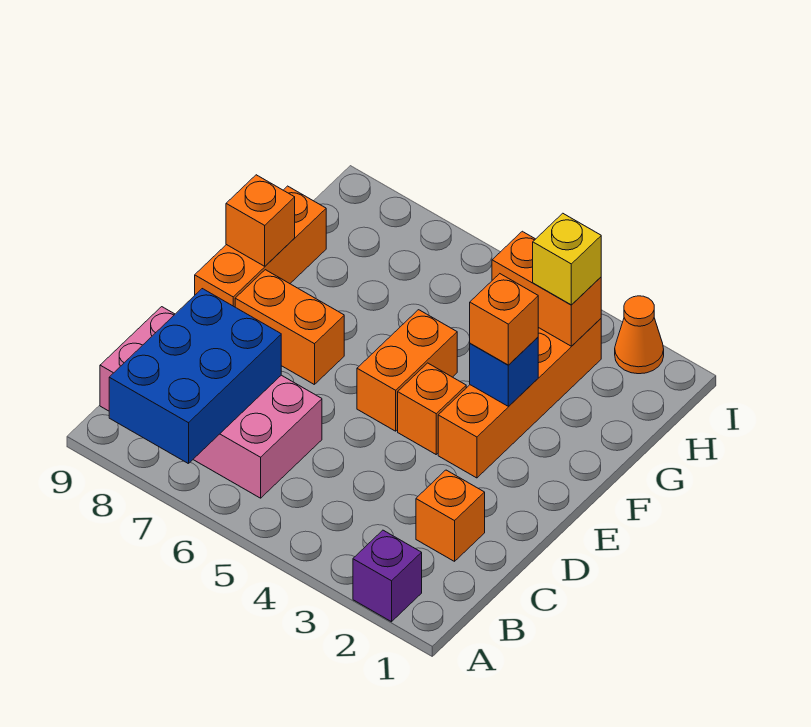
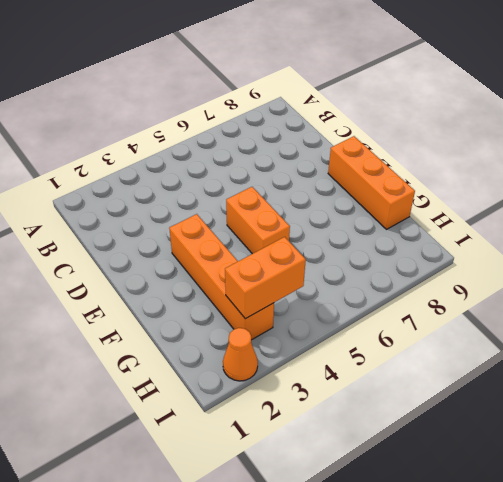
none -> purple 1x1 brick [353,530,422,622]
none -> pink 2x4 brick [100,307,322,498]
none -> orange 1x1 brick [416,470,485,561]

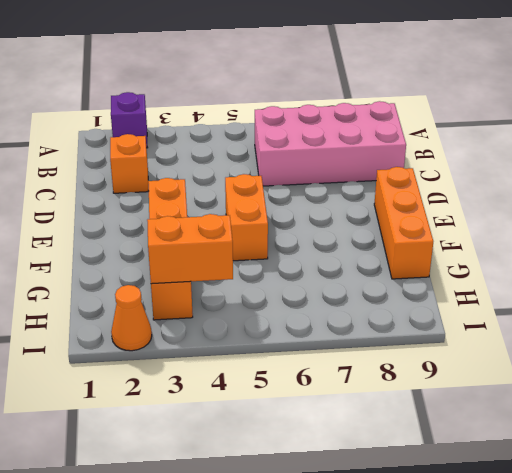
none -> orange 1x1 brick [398,363,466,454]
none -> orange 1x2 brick [235,270,344,385]
none -> blue 2x3 brick [109,289,281,464]

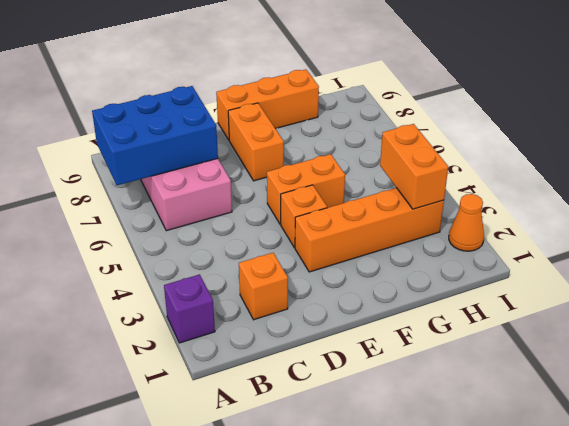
none -> blue 1x1 brick [470,337,538,406]
none -> orange 1x1 brick [226,175,295,266]
none -> orange 1x1 brick [470,274,538,365]

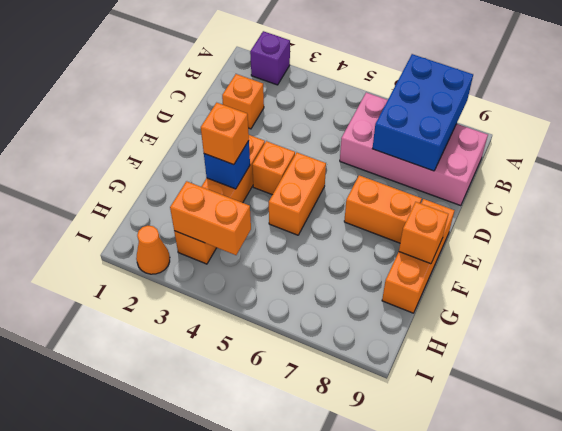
none -> yellow 1x1 brick [533,213,601,305]

